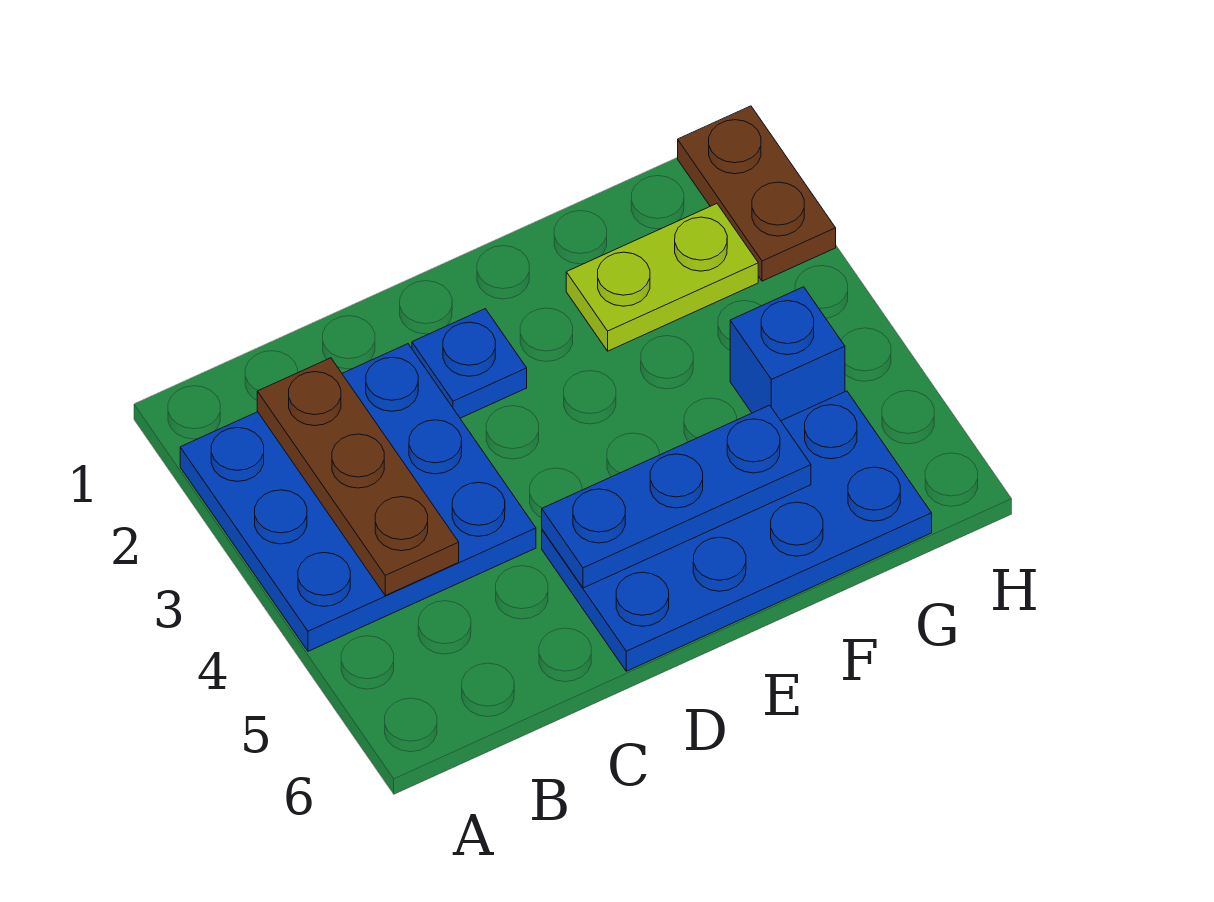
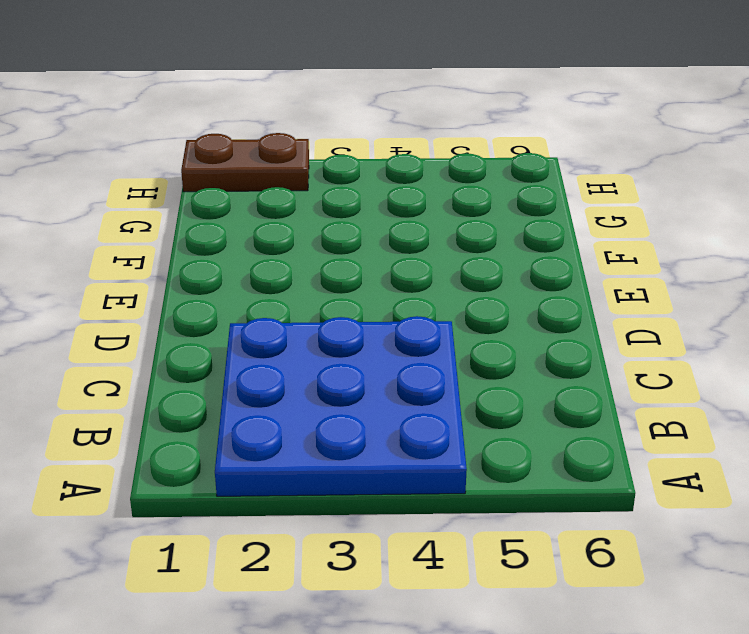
none -> blue 1x1 plate [412,309,527,418]
none -> blue 2x4 plate [542,391,932,671]

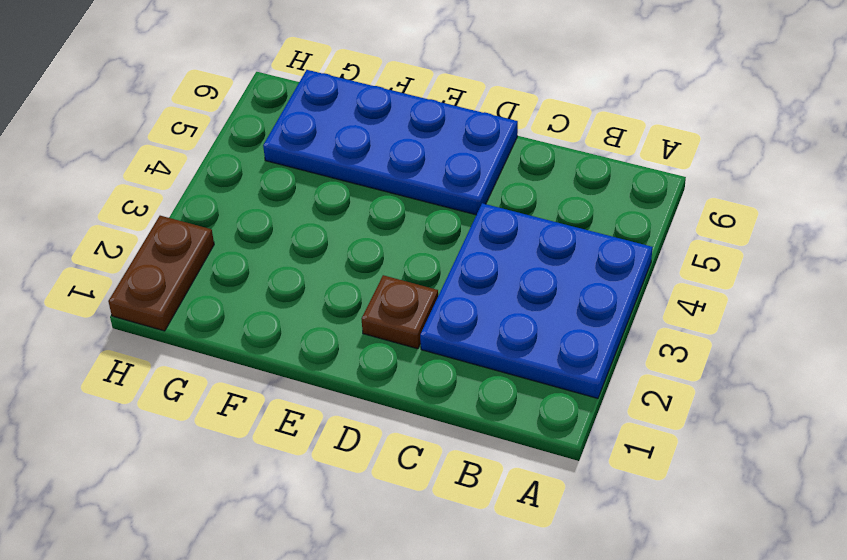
brown 1x1 plate [362,275,438,349] -> blue 1x1 plate [412,309,527,418]
none -> lime 1x2 plate [566,204,758,351]
none -> blue 1x1 brick [730,287,845,421]

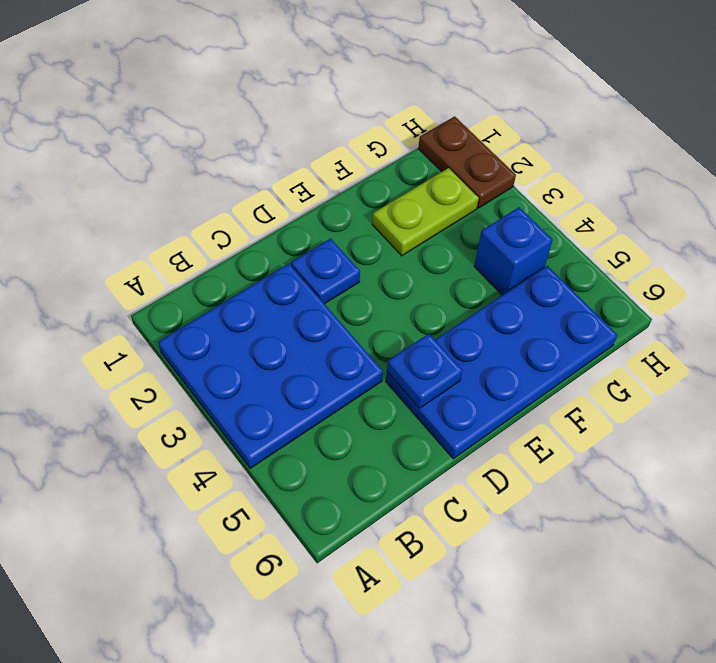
blue 1x1 plate [387,334,462,408] -> blue 1x3 plate [542,405,811,588]
none -> brown 1x3 plate [257,358,459,595]

